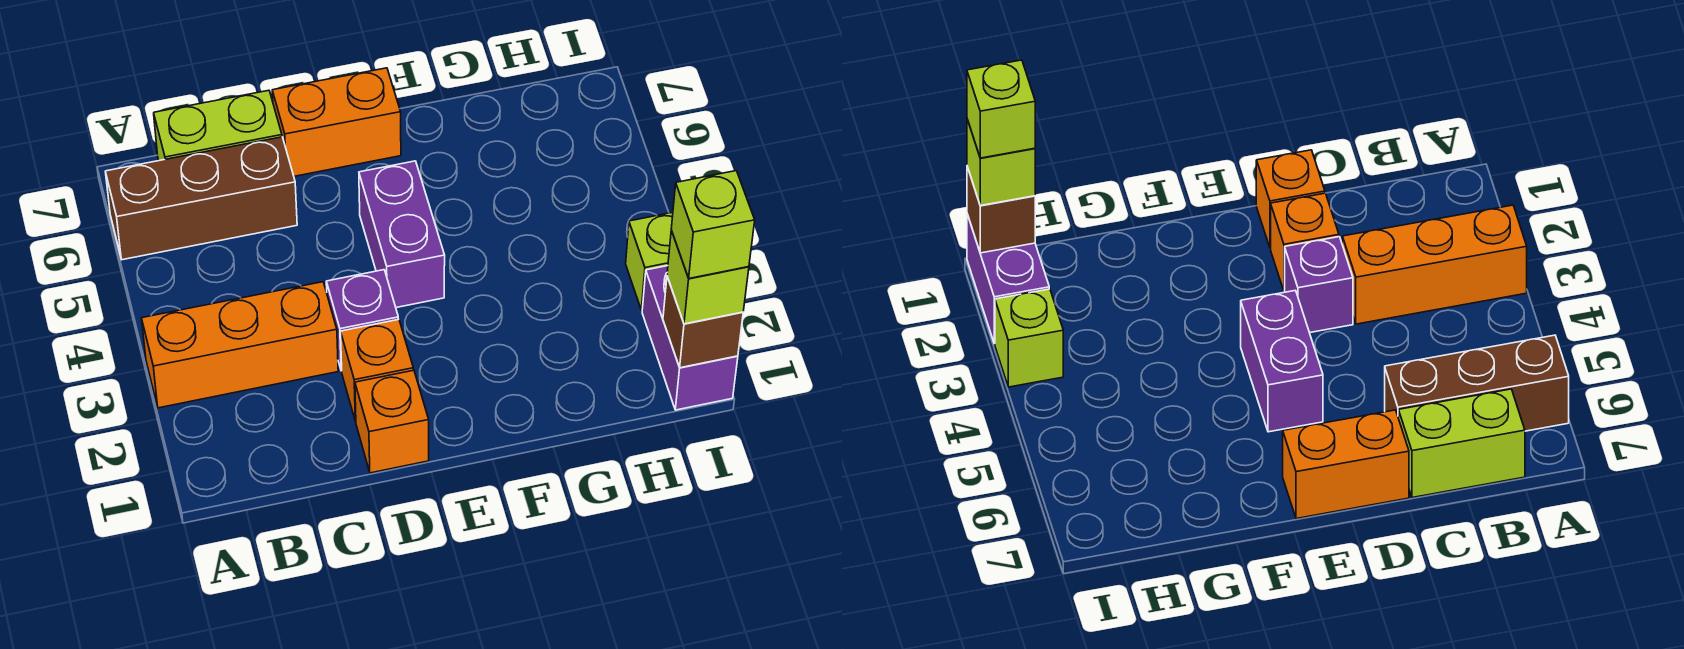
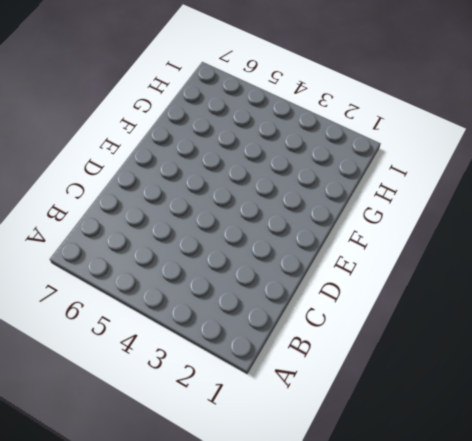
none -> orange 1x3 brick [142,282,338,408]
none -> brown 1x3 brick [105,137,297,260]
none -> lime 1x2 brick [154,90,282,161]

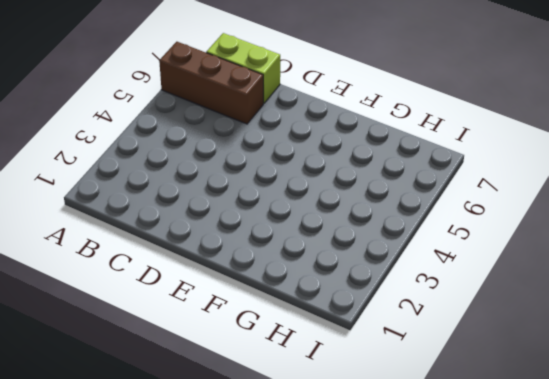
none -> orange 1x3 brick [142,282,338,408]
none -> orange 1x1 brick [355,370,429,473]
none -> orange 1x1 brick [341,320,413,421]

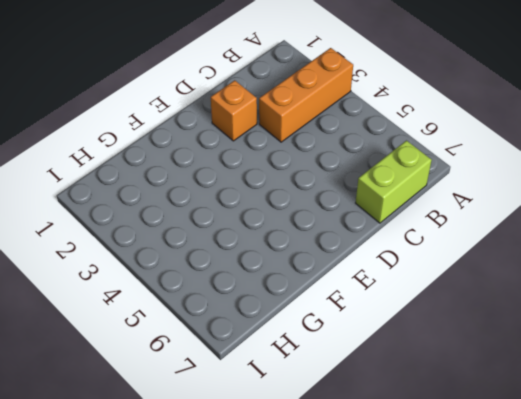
none -> brown 1x3 brick [105,137,297,260]
none -> orange 1x1 brick [355,370,429,473]
none -> purple 1x1 brick [326,270,399,371]

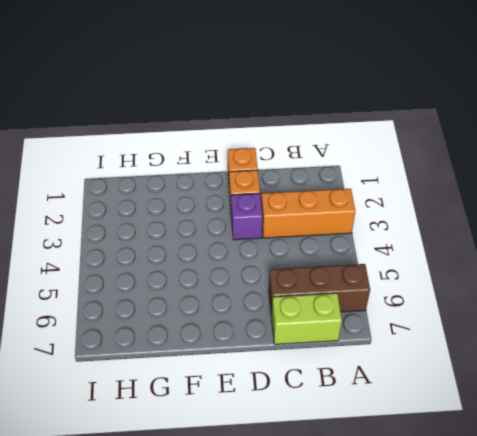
none -> orange 1x2 brick [272,68,401,176]
none -> purple 1x2 brick [359,161,445,308]
none -> purple 1x2 brick [642,266,738,410]

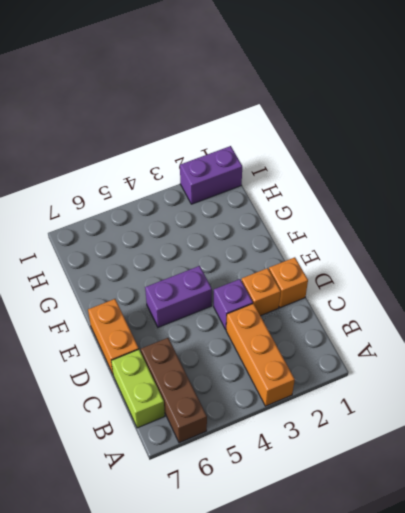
none -> lime 1x1 brick [626,212,673,310]
none -> brown 1x1 brick [663,277,743,368]
none -> lime 1x1 brick [667,231,749,324]

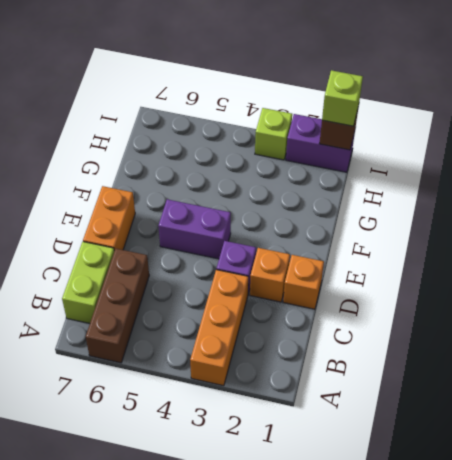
none -> lime 1x1 brick [671,171,755,278]

